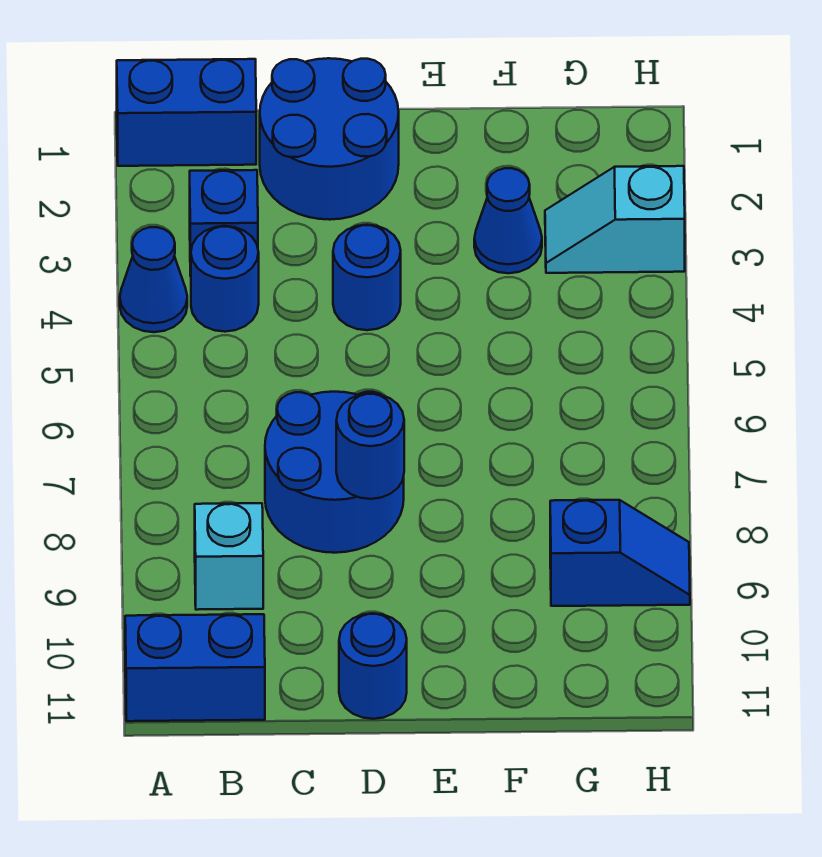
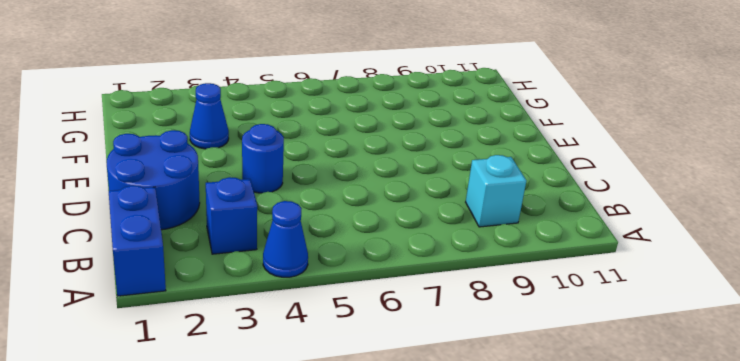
none -> blue 1x2 brick [125,614,265,721]
none -> blue 1x1 round brick [191,226,259,332]
none -> blue 2x2 round brick [265,392,404,553]

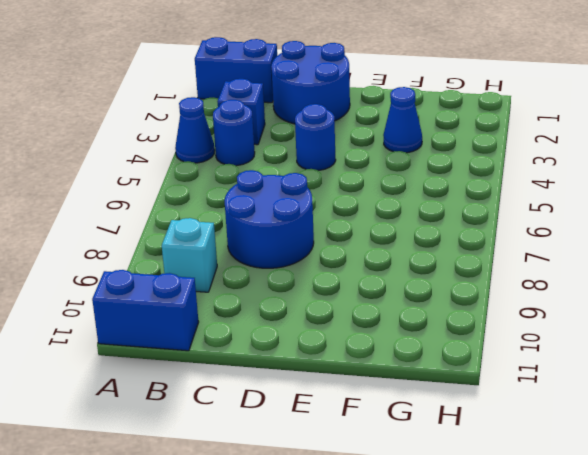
none -> blue 1x1 round brick [339,613,407,719]
none -> cyan 1x2 slope [545,166,685,273]
none -> blue 1x2 slope [550,500,690,606]

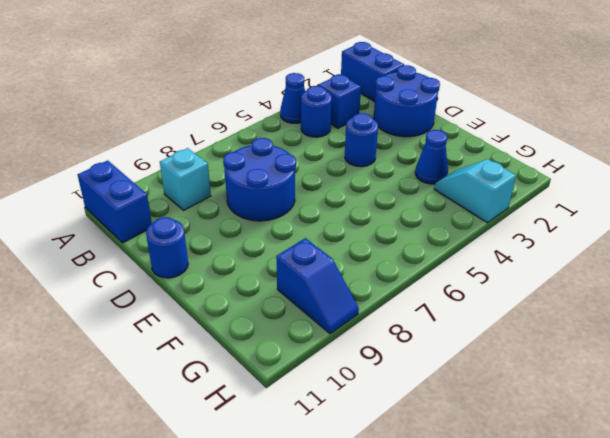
none -> blue 1x1 round brick [336,393,404,499]

